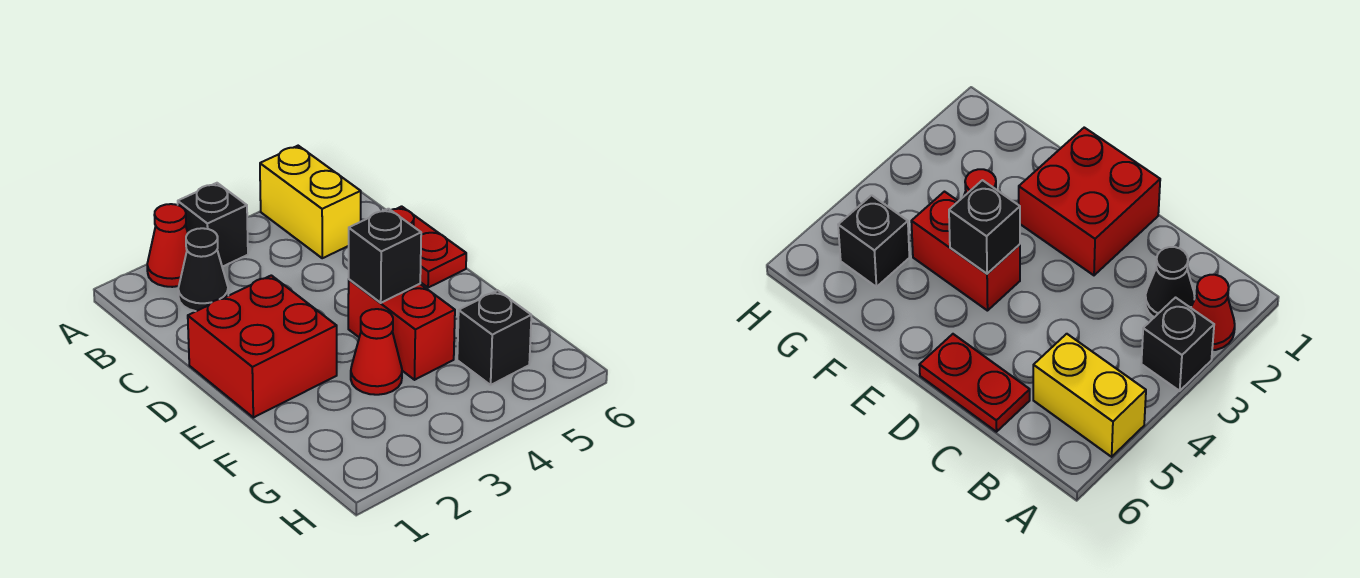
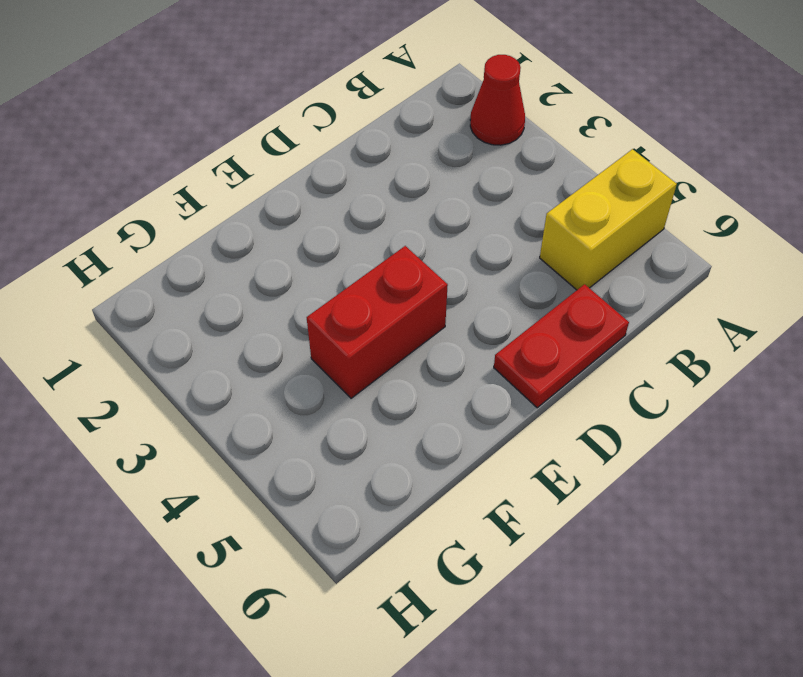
none -> black 1x1 brick [178,183,248,267]
none -> black 1x1 cone [178,228,228,311]

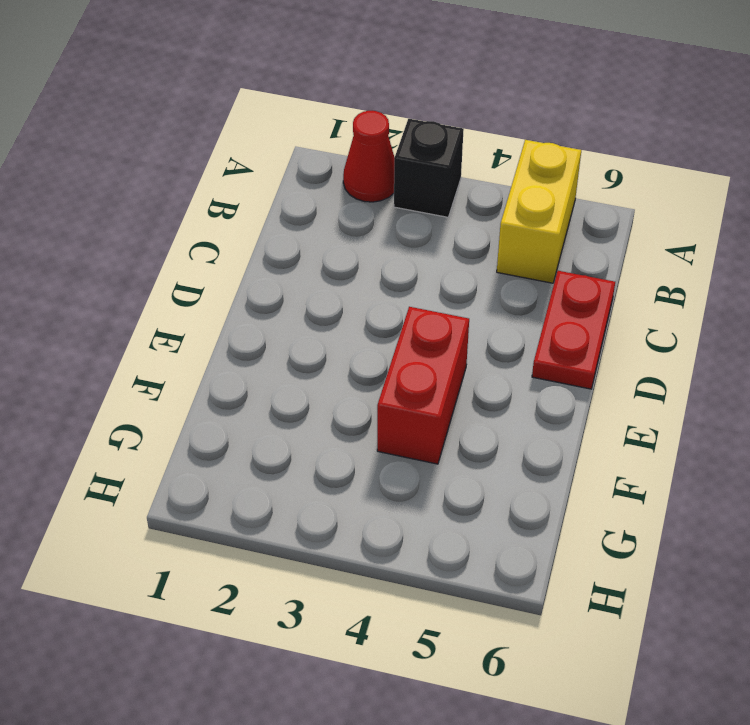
none -> black 1x1 cone [178,228,228,311]
none -> red 2x2 brick [188,275,337,418]

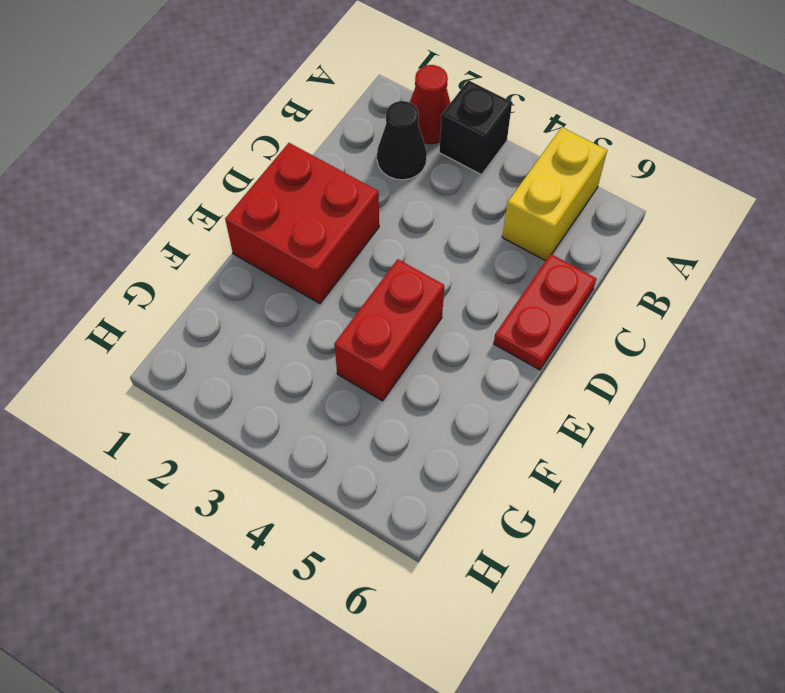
none -> red 1x1 cone [351,309,402,395]
none -> black 1x1 brick [457,290,531,385]

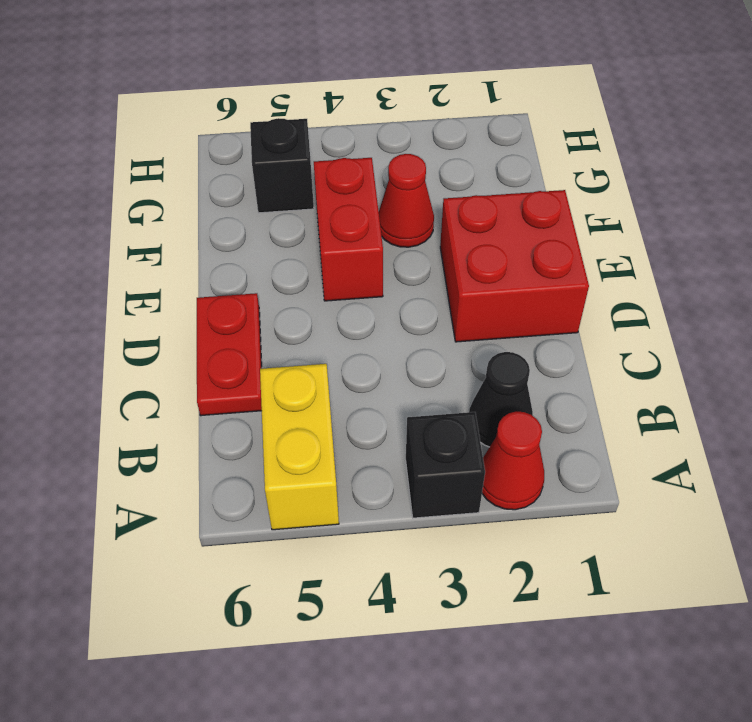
none -> black 1x1 brick [349,209,421,303]

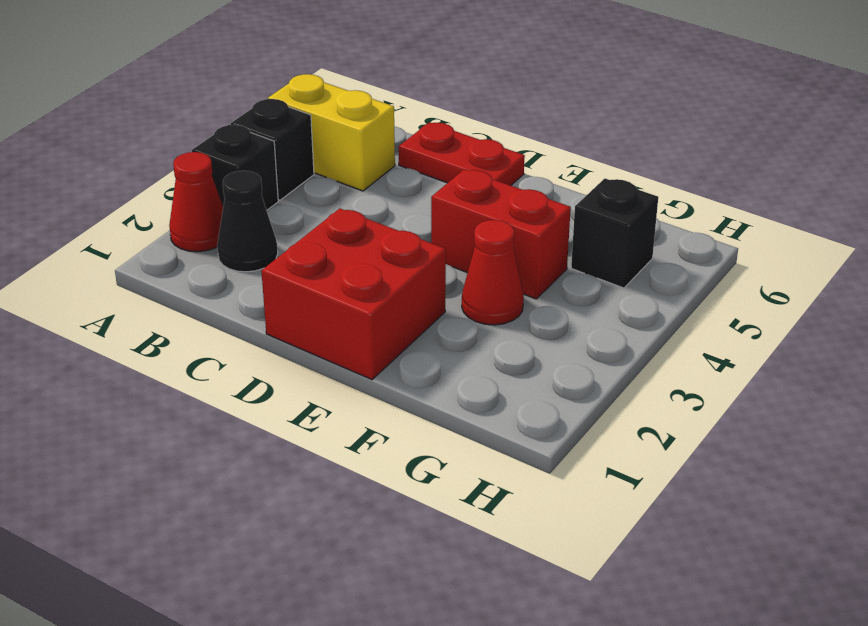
black 1x1 brick [231,99,314,200] -> black 1x1 brick moved to [349,209,421,303]

